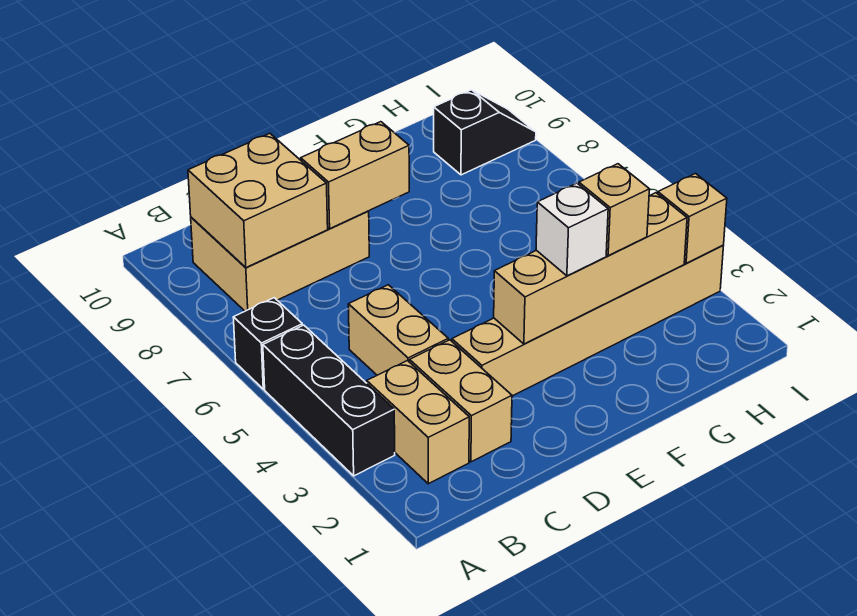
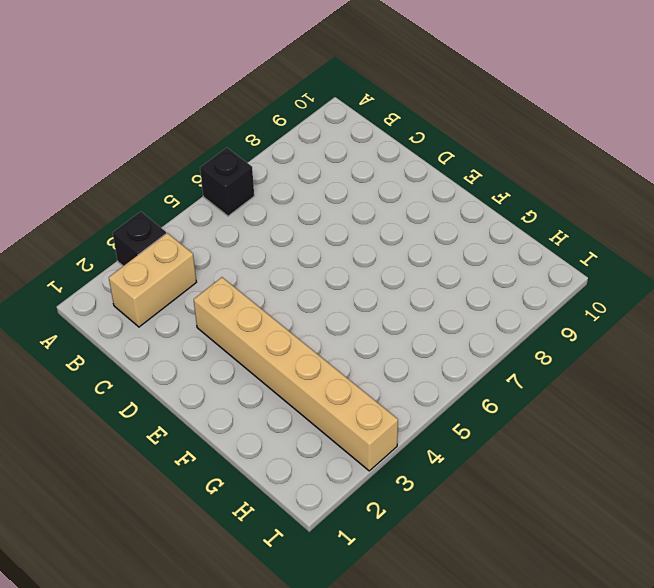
black 1x1 brick [113,212,166,266] -> black 1x3 brick [263,325,395,476]
none -> tan 2x3 brick [191,211,369,311]
none -> tan 1x2 brick [410,340,512,462]
none -> tan 1x2 brick [348,285,448,375]

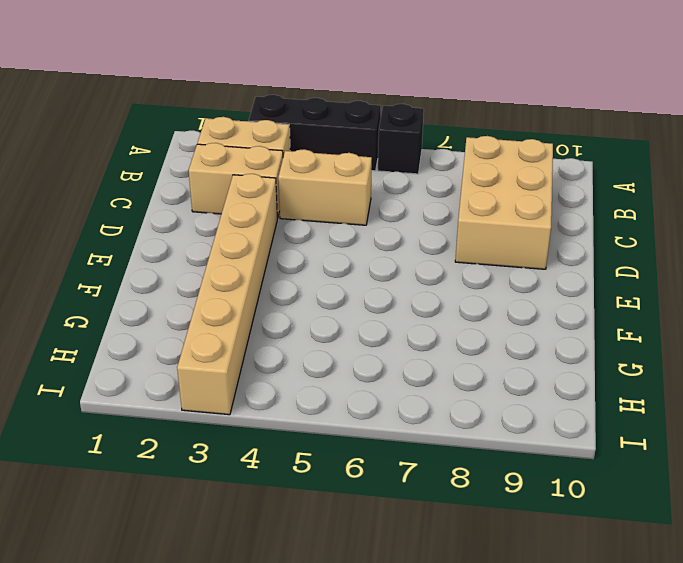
none -> black 1x2 slope [434,90,536,175]
none -> tan 2x2 brick [188,133,328,268]
none -> tan 1x2 brick [301,122,409,228]

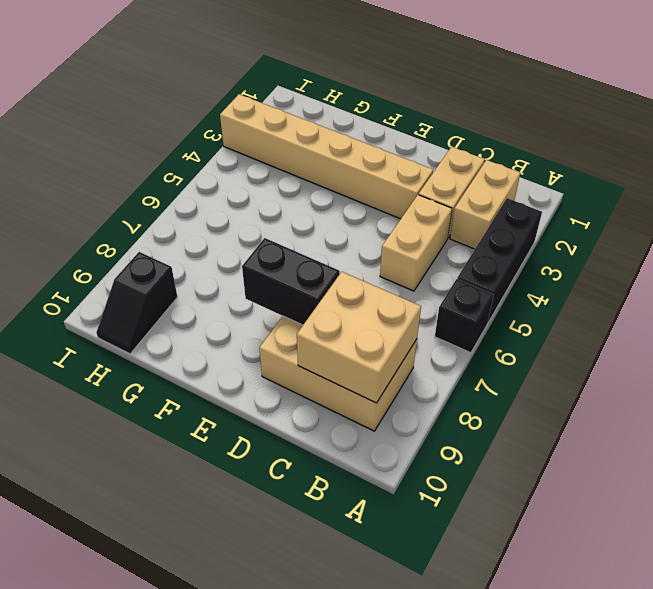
black 1x2 brick [242,238,340,325] -> tan 1x2 brick [301,122,409,228]
black 1x2 slope [96,252,177,354] -> black 1x2 slope turned to [434,90,536,175]
none -> tan 1x4 brick [494,193,687,344]
none -> tan 1x1 brick [658,174,727,263]
none -> white 1x1 brick [536,183,608,276]

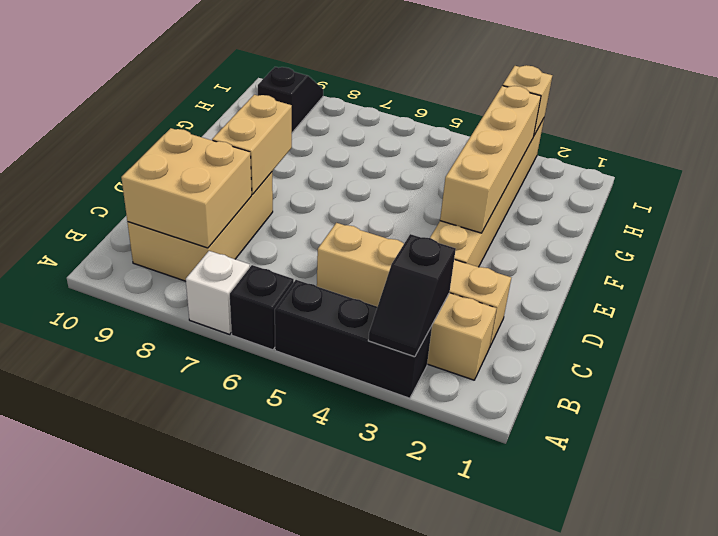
black 1x2 slope [368,234,456,357] -> none
white 1x1 brick [186,251,250,334] -> white 1x1 brick moved to [536,183,608,276]
none -> tan 1x1 brick [579,164,649,256]

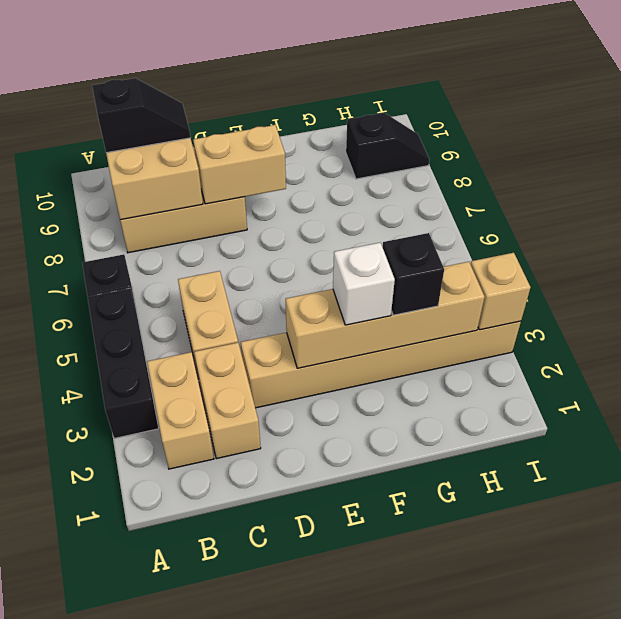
black 1x2 slope [92,78,191,153] -> none
black 1x1 brick [383,233,444,315] -> tan 1x1 brick [579,164,649,256]

